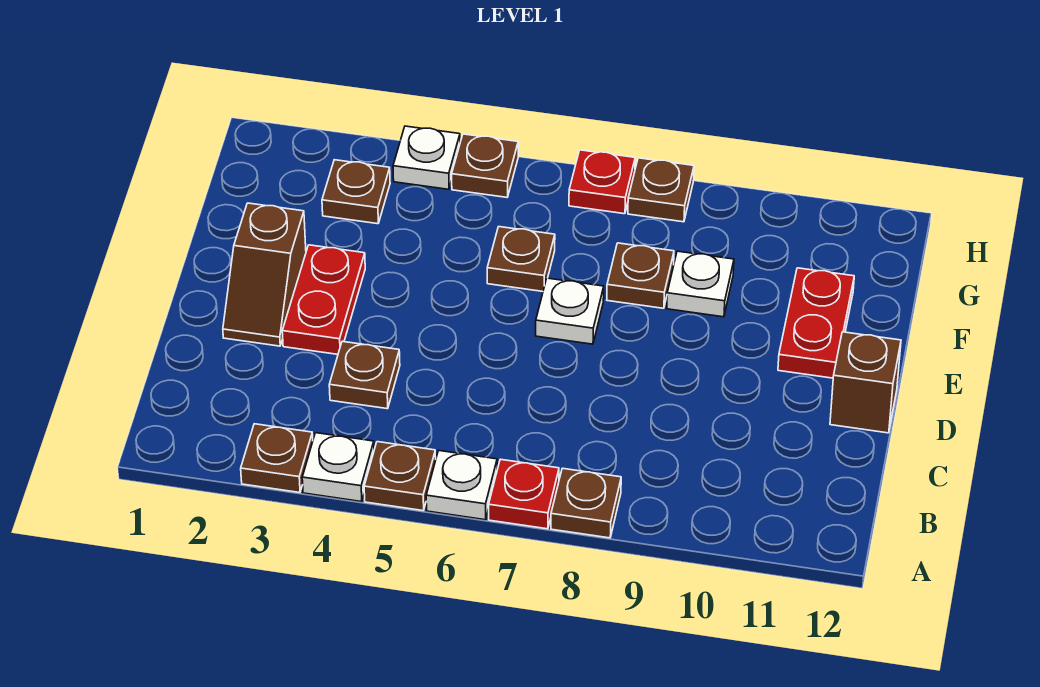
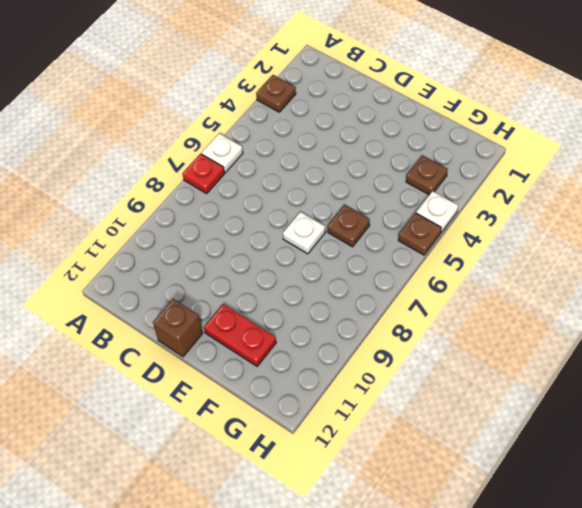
none -> white 1x1 plate [302,433,374,502]
none -> brown 1x1 plate [364,442,436,511]
none -> brown 1x1 plate [551,468,621,538]

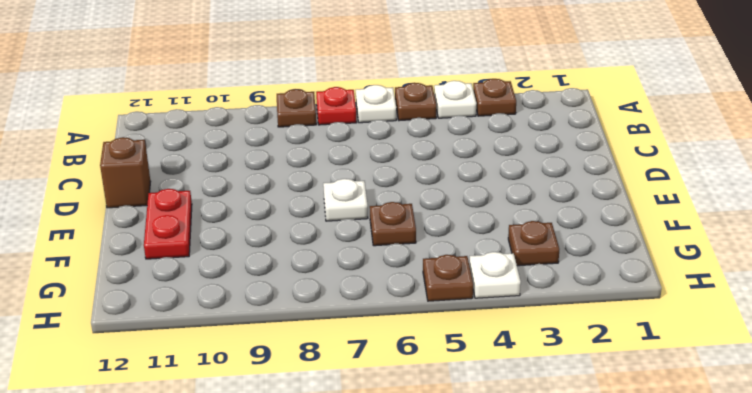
none -> brown 1x1 plate [329,341,400,409]
none -> brown 1x2 slope [223,203,306,346]
none -> red 1x2 plate [282,245,365,354]

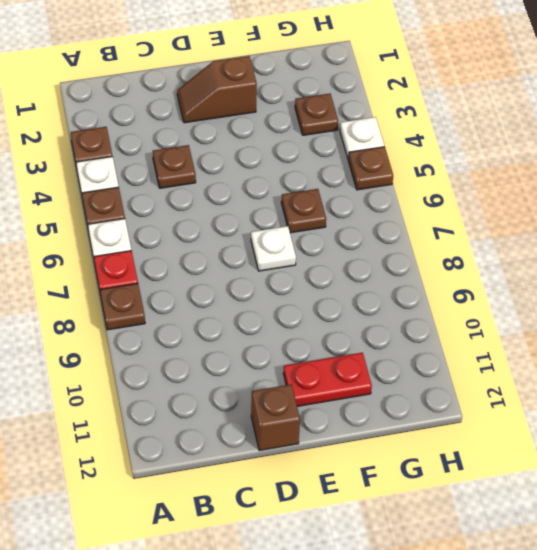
none -> red 1x2 plate [282,245,365,354]
none -> brown 1x1 plate [607,243,674,308]
none -> white 1x1 plate [667,251,734,317]

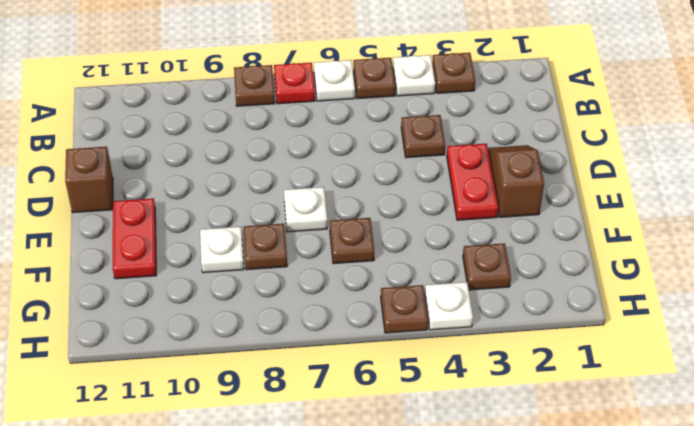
none -> red 1x1 plate [569,150,635,214]
none -> brown 1x1 plate [628,158,694,222]

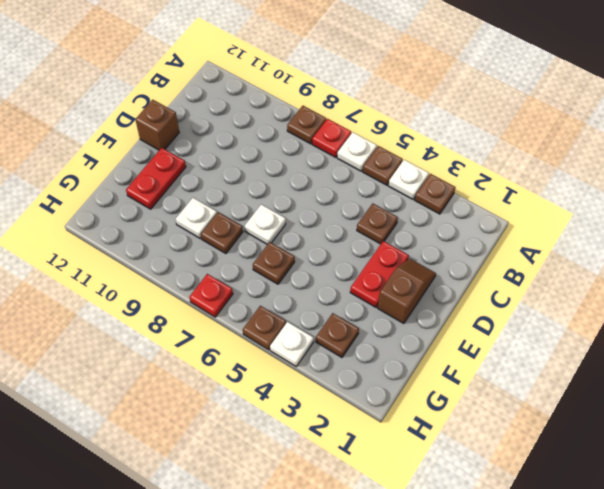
none -> brown 1x1 plate [628,158,694,222]

